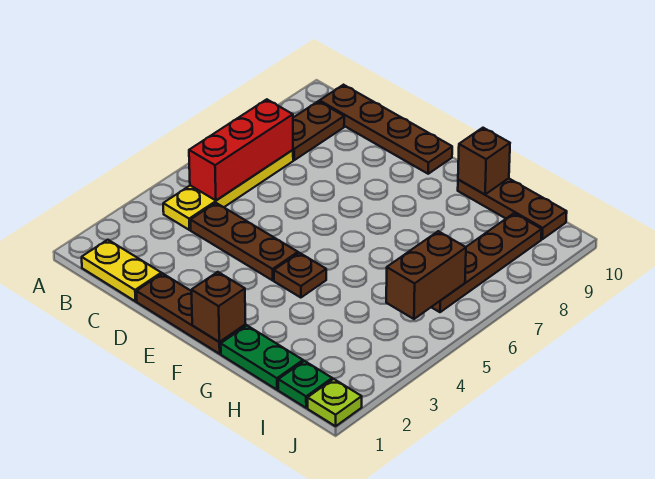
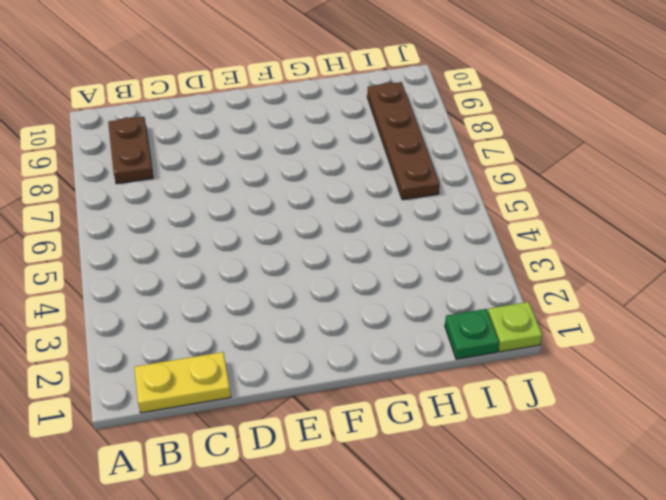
none -> yellow 1x4 plate [163,150,293,230]
none -> brown 1x4 plate [320,85,452,174]
none -> brown 1x3 plate [191,203,298,280]

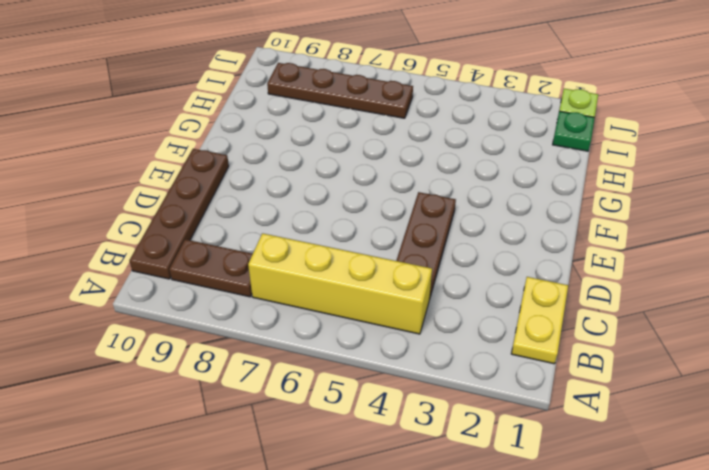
yellow 1x4 brick [248,233,432,334] -> yellow 1x4 plate [163,150,293,230]
none -> brown 1x3 plate [136,273,246,354]
none -> brown 1x1 plate [274,253,326,298]
none -> green 1x2 plate [221,325,303,390]

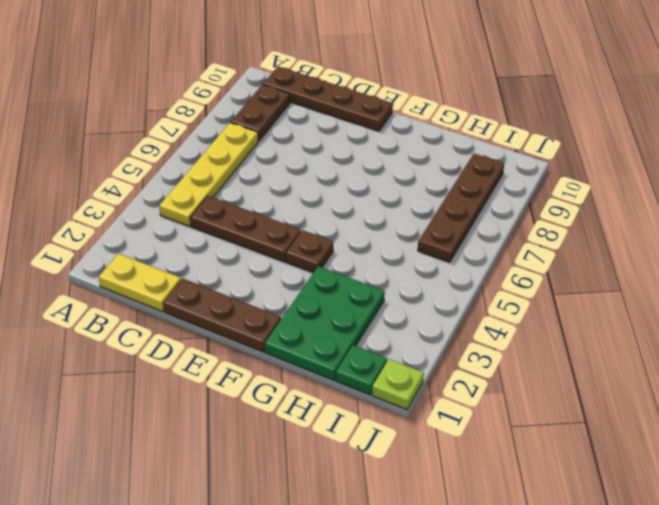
green 2x3 plate [265,266,385,380] -> green 1x2 plate [221,325,303,390]
none -> brown 1x3 plate [458,178,567,239]
none -> red 1x3 brick [189,99,293,200]
none -> brown 1x1 brick [191,272,246,342]

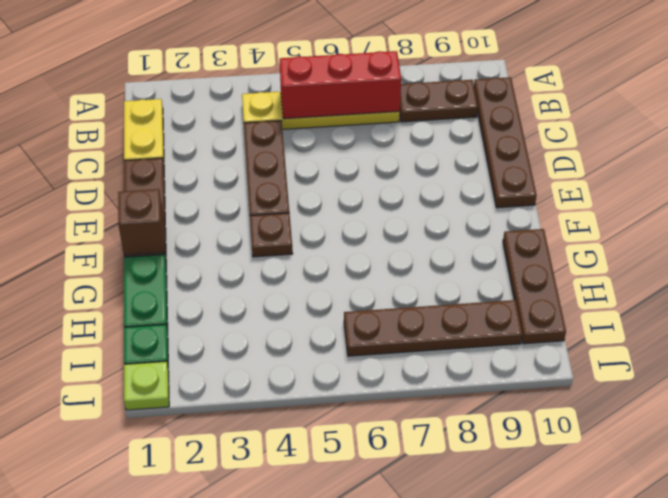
none -> brown 1x1 brick [458,128,510,194]
none -> brown 1x2 brick [386,231,466,319]

